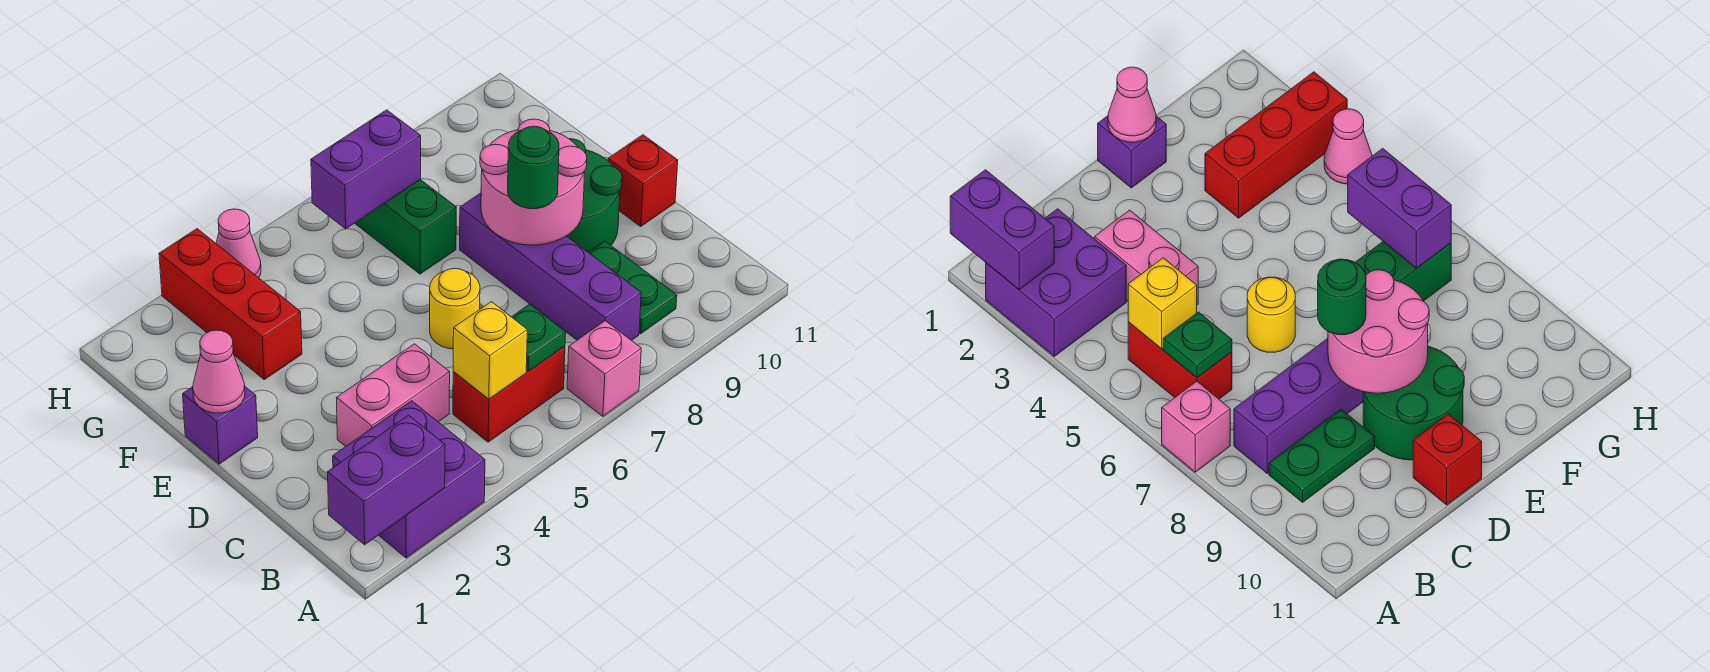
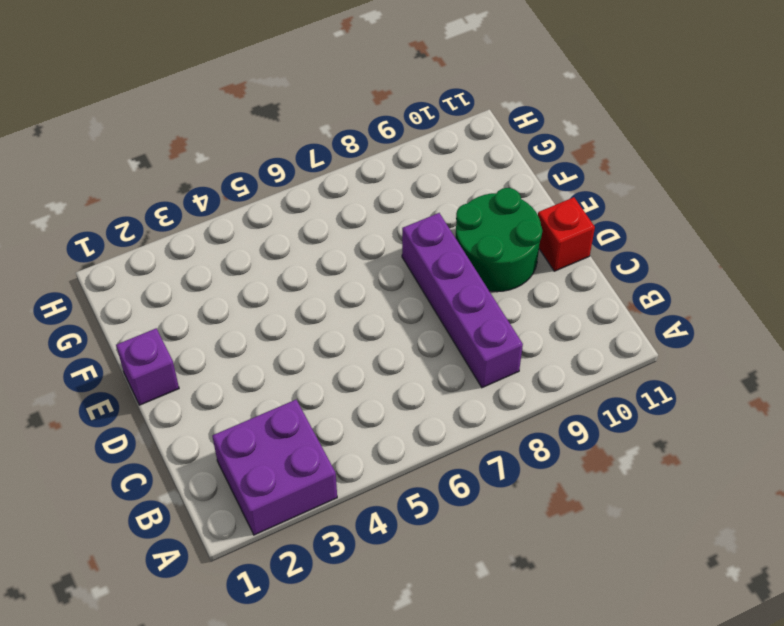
none -> pink 1x1 brick [567,321,641,416]
none -> red 1x2 brick [453,346,565,442]
none -> green 1x2 plate [588,241,677,334]

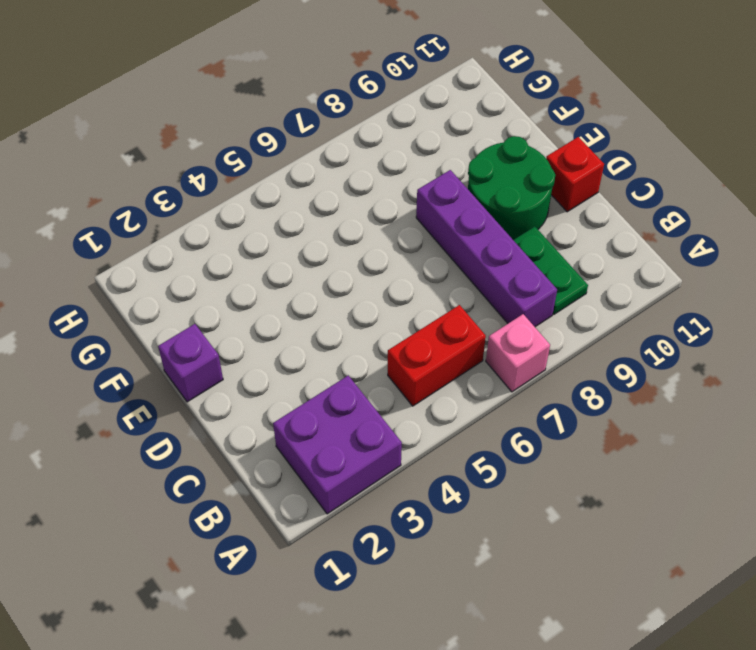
none -> pink 1x2 brick [337,344,450,446]
none -> yellow 1x1 round brick [430,268,480,349]
none -> red 1x3 brick [159,229,302,380]

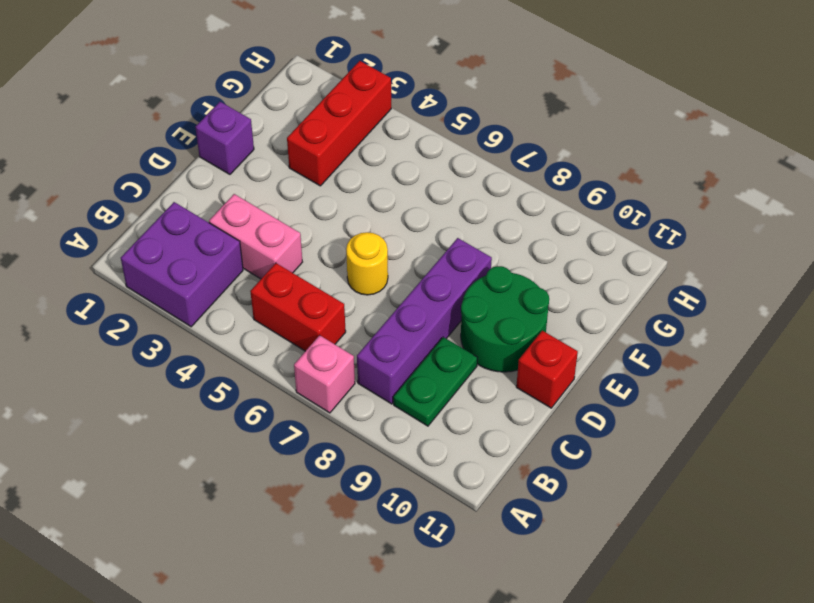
none -> green 1x2 brick [355,180,456,274]
none -> pink 1x1 cone [216,209,261,278]
none -> purple 1x2 brick [328,415,445,545]

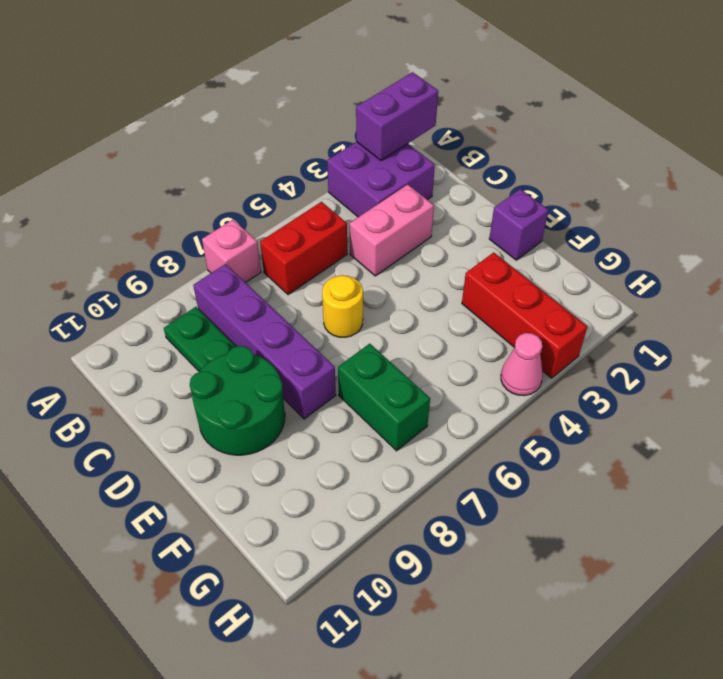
none -> red 1x1 brick [608,135,678,226]
none -> yellow 1x1 brick [453,302,527,399]
none -> green 1x1 plate [512,304,566,371]

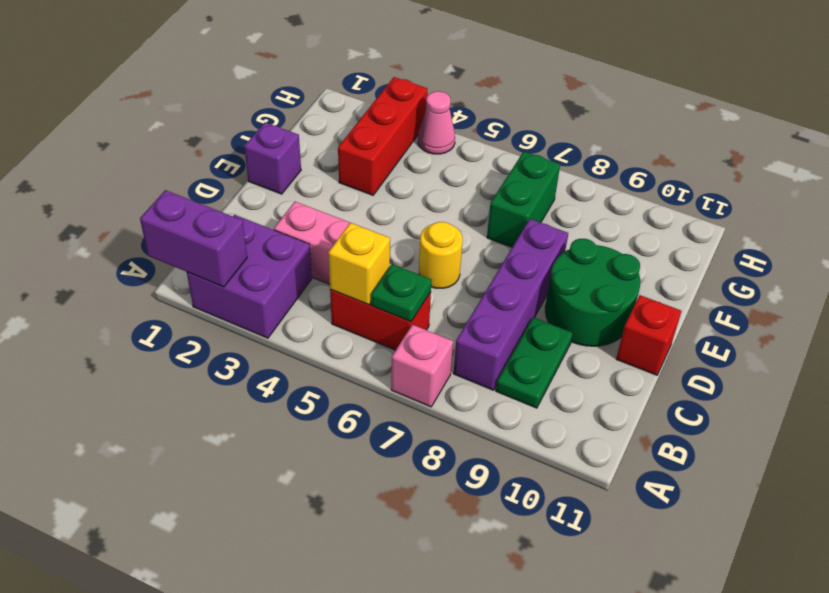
none -> pink 2x2 round brick [480,119,587,245]
none -> pink 1x1 cone [193,330,245,413]
none -> purple 1x2 brick [311,110,421,229]

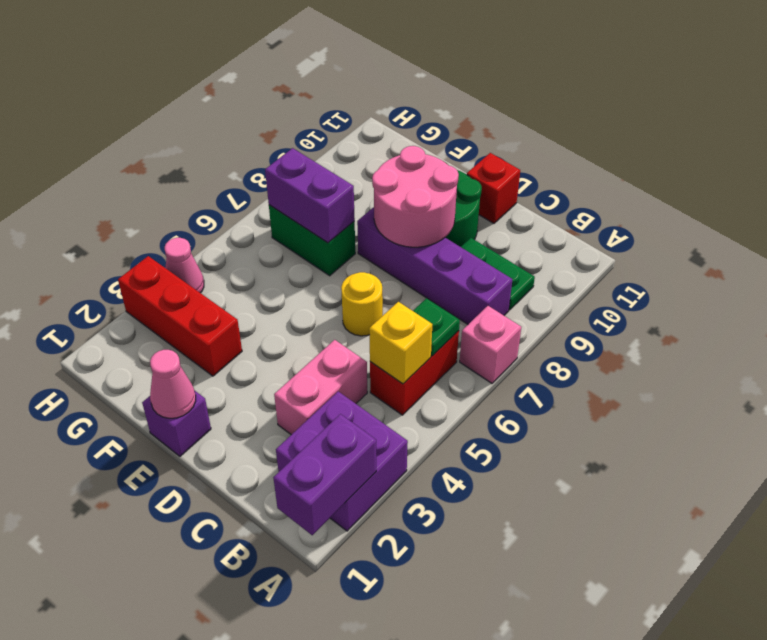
purple 1x2 brick [265,148,355,243] -> purple 1x2 brick turned to [311,110,421,229]
none -> green 1x1 round brick [508,126,559,209]

